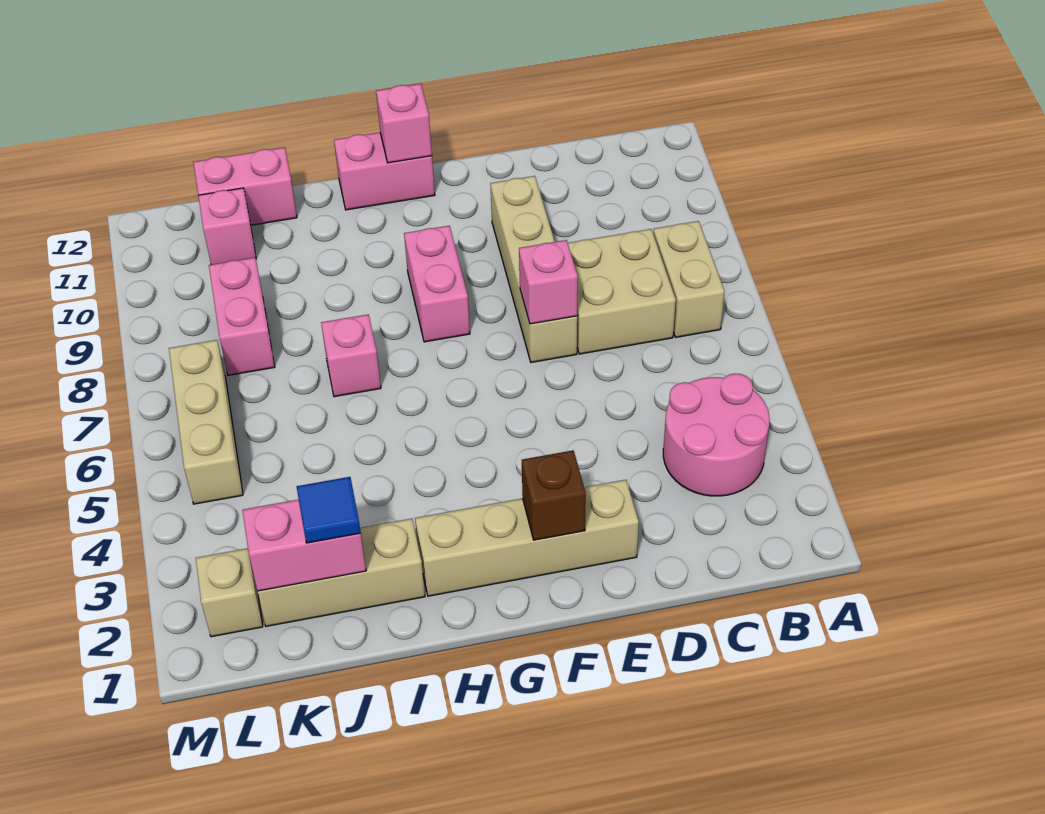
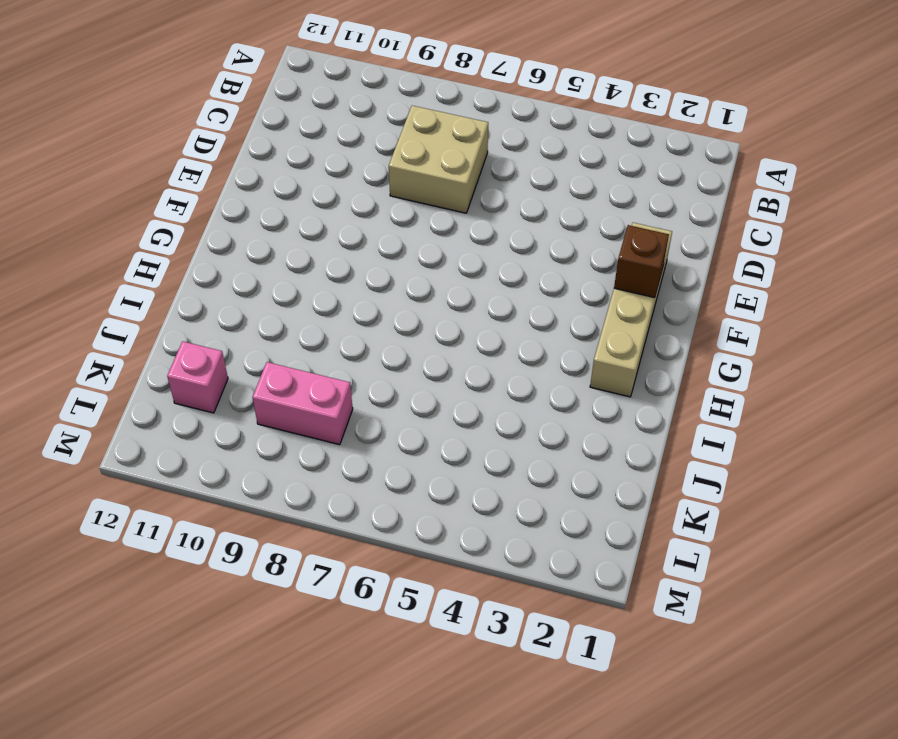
none -> pink 2x2 round brick [663,373,770,496]
none -> tan 1x2 brick [653,221,725,337]
none -> tan 1x4 brick [490,176,577,362]

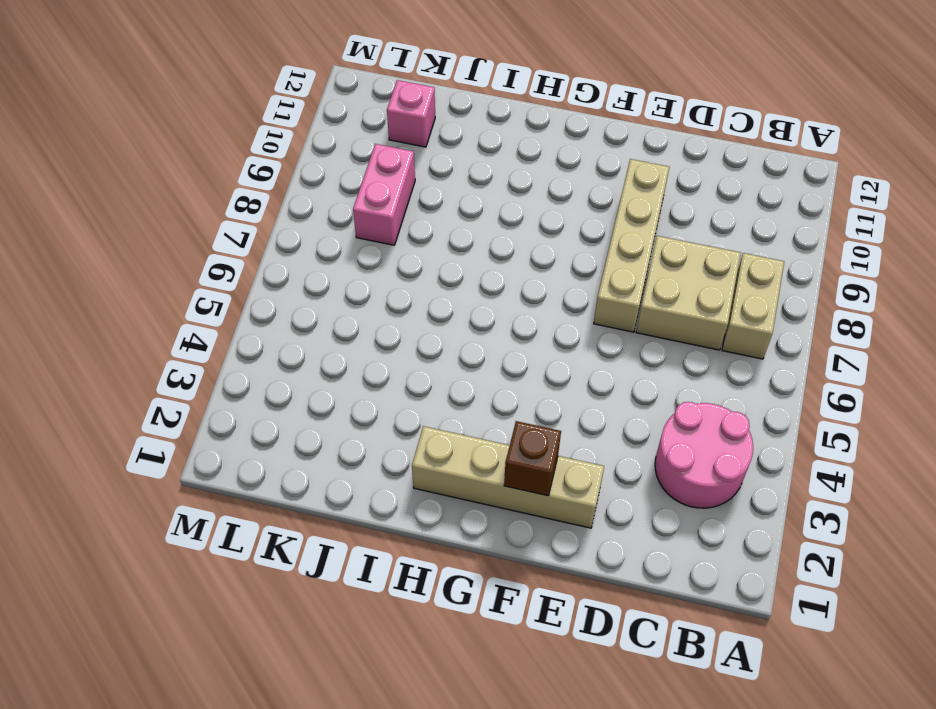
none -> pink 1x2 brick [404,226,470,342]
none -> pink 1x2 brick [334,132,435,210]
none -> tan 1x3 brick [257,519,425,626]

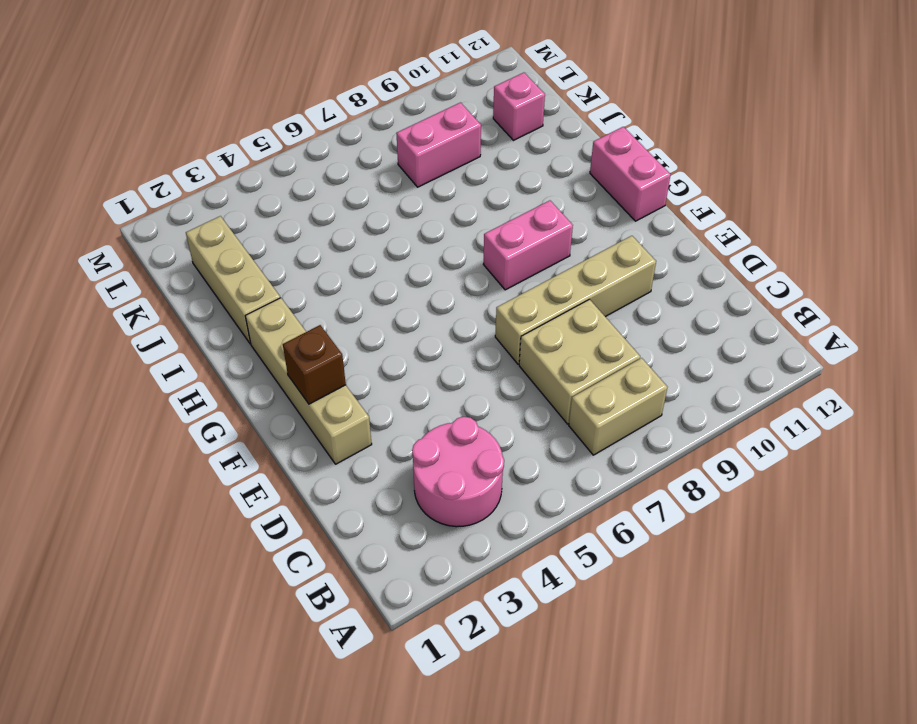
none -> pink 1x1 brick [321,314,381,397]
none -> pink 1x2 brick [193,147,297,225]
none -> tan 1x1 brick [196,548,263,637]

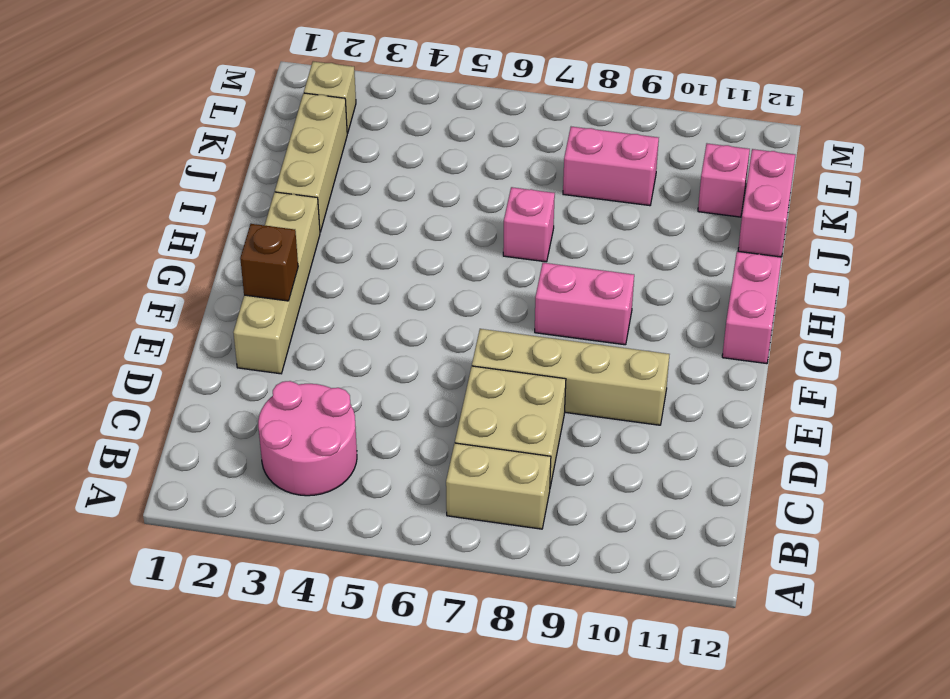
none -> tan 1x3 brick [169,340,243,504]
none -> pink 1x1 brick [519,240,578,324]
none -> pink 1x1 brick [376,84,432,163]

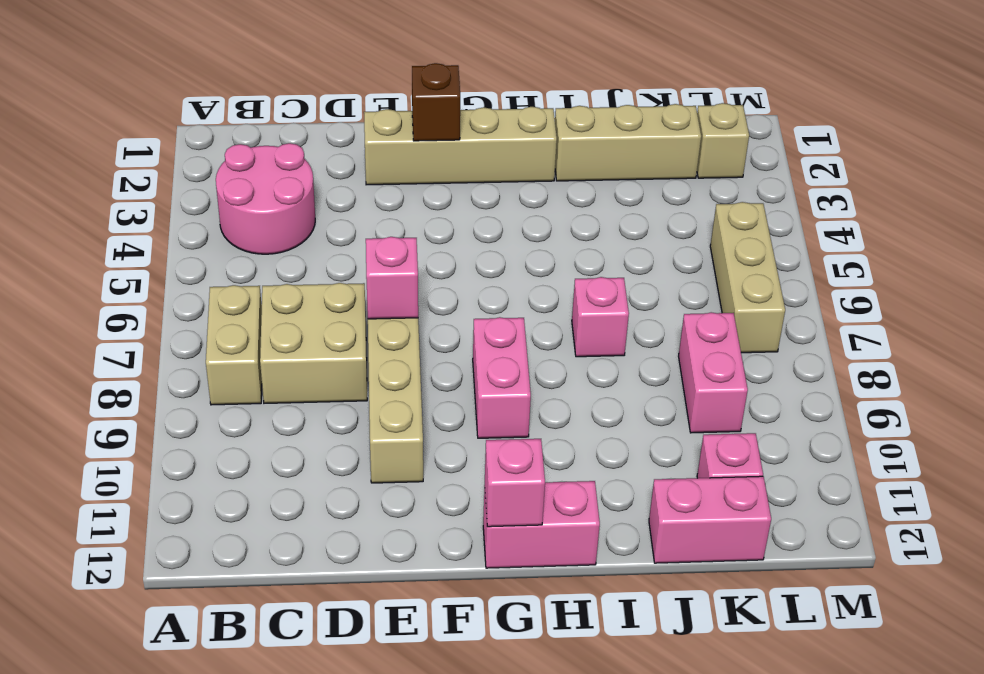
none -> pink 1x2 brick [242,500,366,591]
none -> blue 1x1 tile [297,477,361,543]

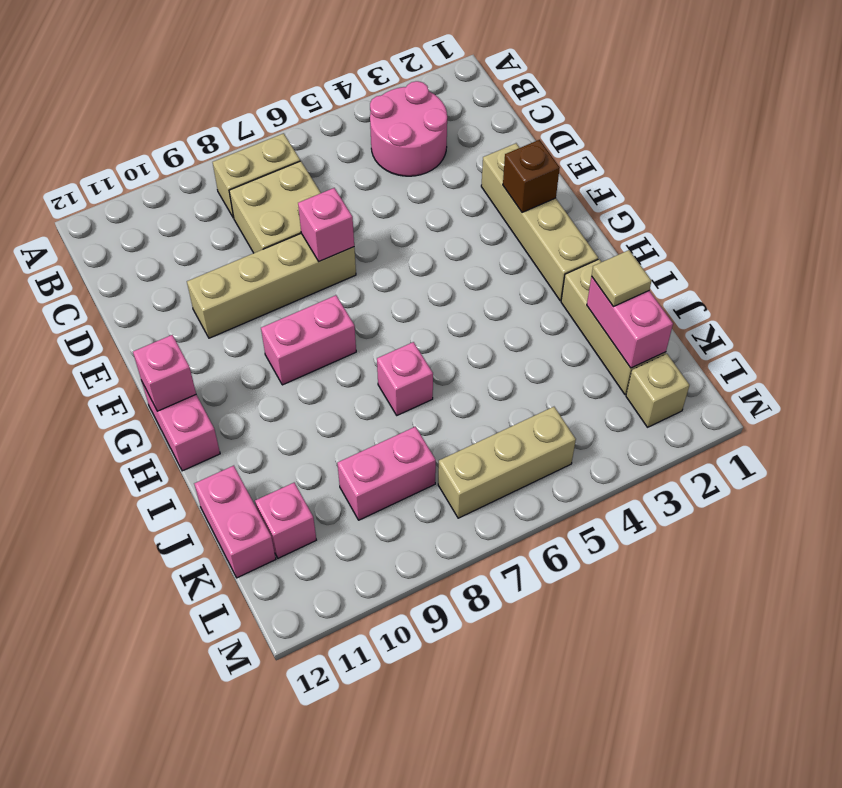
tan 1x1 tile [592,250,651,307] -> blue 1x1 tile [297,477,361,543]

